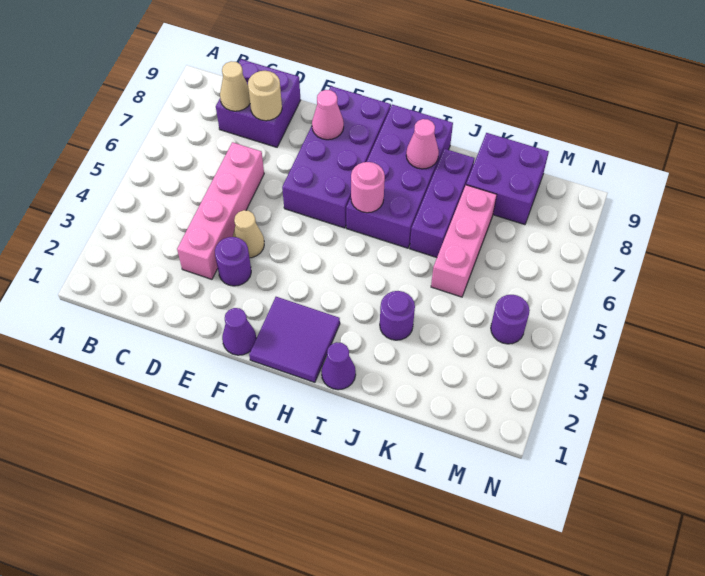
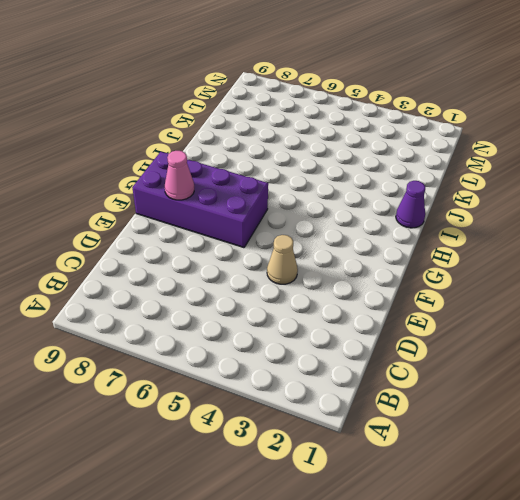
none -> purple 2x2 brick [216,59,301,147]
none -> pink 1x4 brick [177,142,264,279]
none -> purple 1x1 round brick [215,237,251,286]

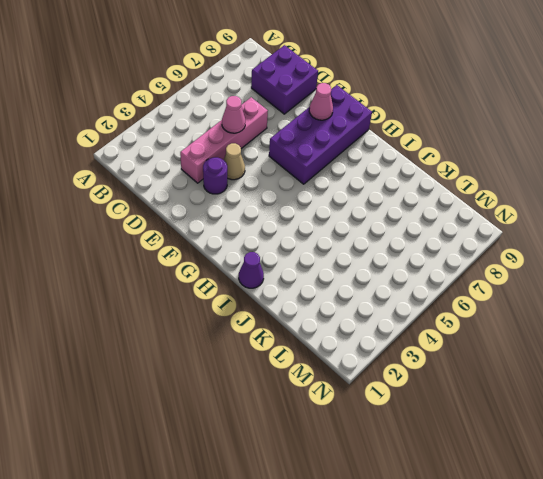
pink 1x1 cone [222,96,245,133] -> pink 1x1 cone moved to [406,119,439,169]
none -> purple 1x1 cone [222,308,256,355]
none -> purple 2x2 tile [249,297,340,382]
none -> purple 2x4 brick [346,105,453,248]

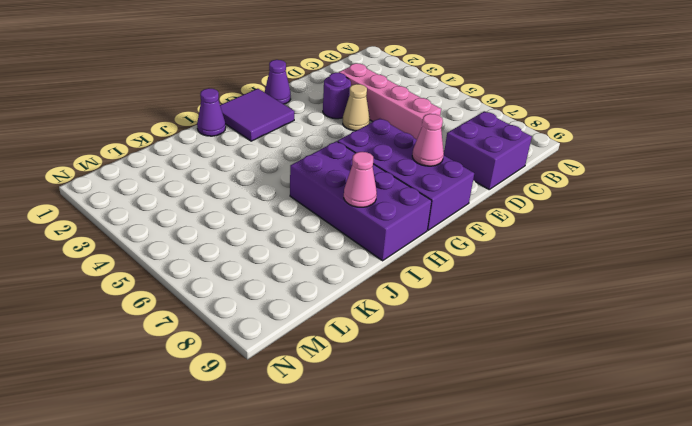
none -> purple 1x1 round brick [380,291,415,340]
none -> purple 1x3 brick [410,149,474,257]
none -> pink 1x3 brick [431,185,497,297]

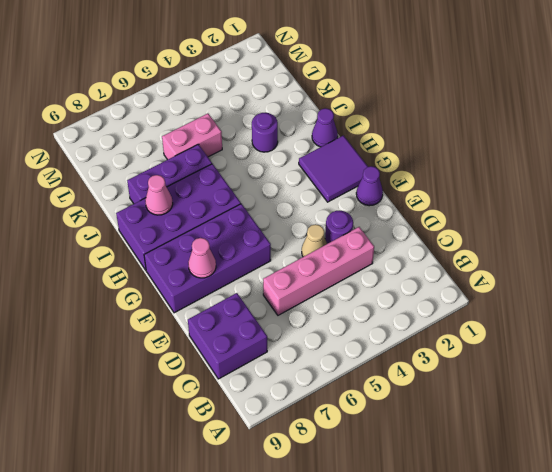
pink 1x2 brick [162,113,222,160] -> pink 1x3 brick [431,185,497,297]
none -> purple 2x2 brick [466,133,549,225]
none -> purple 1x1 round brick [491,295,530,344]
none -> tan 1x1 cone [220,61,250,111]

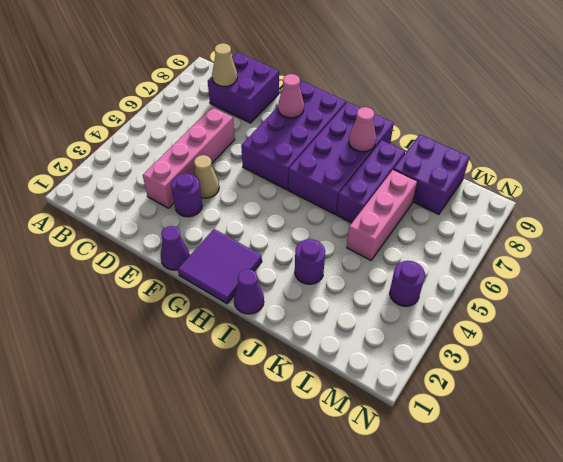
none -> tan 1x1 round brick [248,71,282,121]
none -> pink 1x1 round brick [351,162,385,213]

